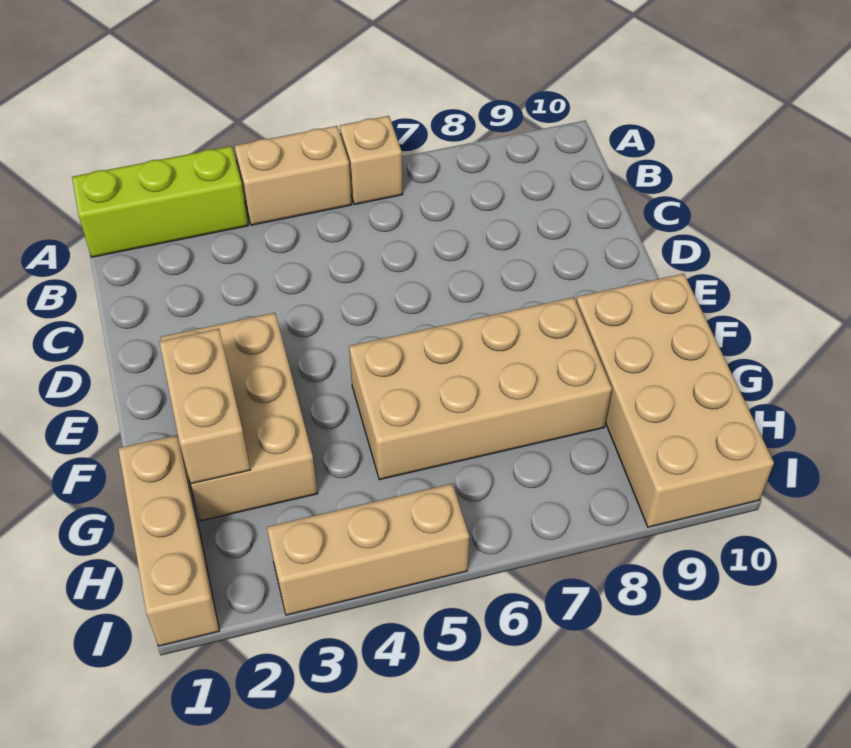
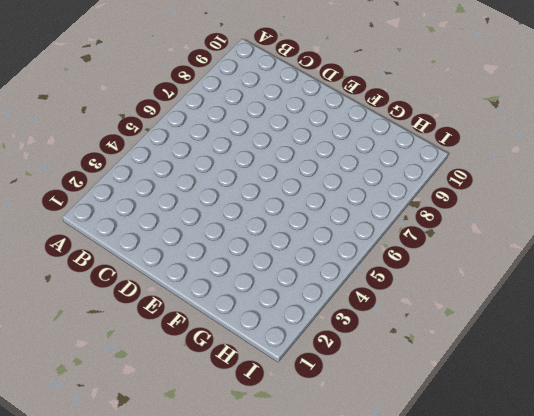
none -> lime 1x3 brick [72,146,248,257]
none -> tan 1x2 brick [235,126,352,225]

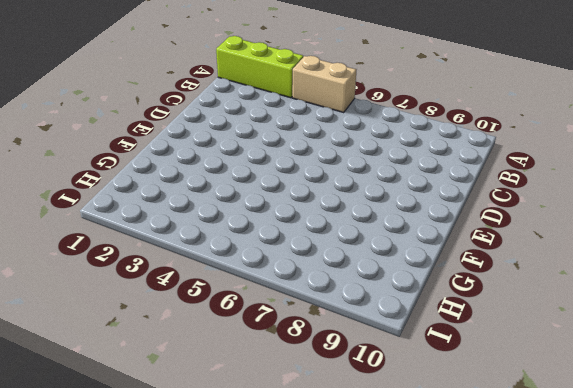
none -> tan 1x1 brick [340,116,403,205]
none -> tan 2x3 brick [161,313,317,521]

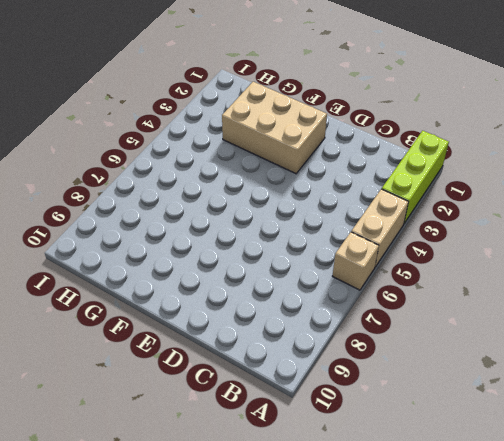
none -> tan 2x4 brick [349,297,612,480]
none -> tan 2x4 brick [576,274,774,527]

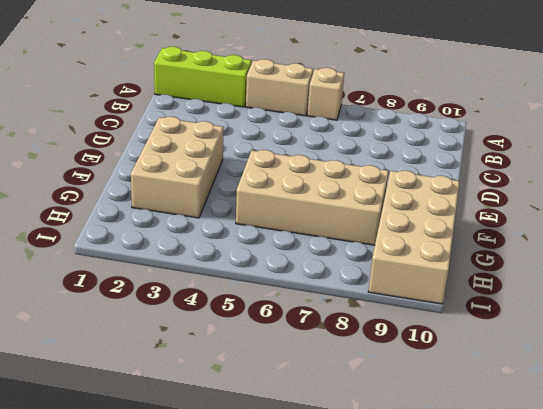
none -> tan 1x3 brick [118,435,219,646]
none -> tan 1x3 brick [267,484,469,615]

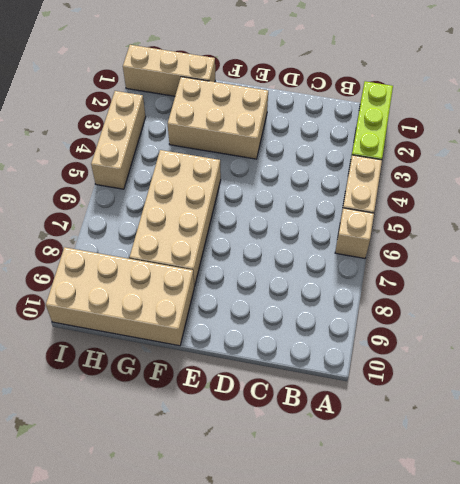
none -> tan 1x2 brick [159,329,250,484]

